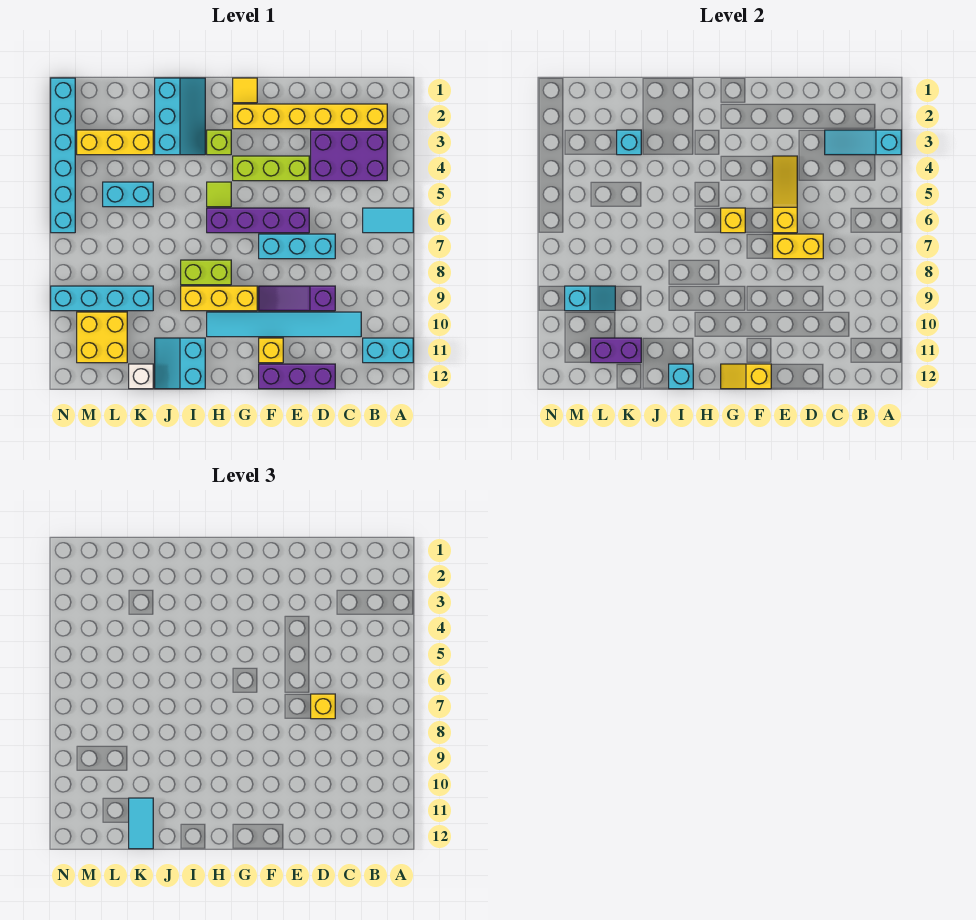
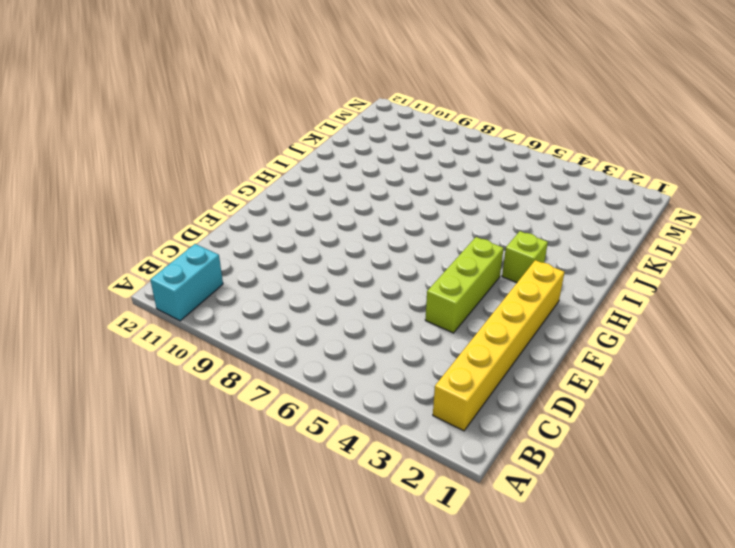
none -> cyan 1x2 tile [363,208,413,233]
none -> purple 2x3 brick [311,130,387,181]
none -> cyan 1x6 tile [207,312,361,337]
none -> cyan 1x3 brick [259,234,335,259]

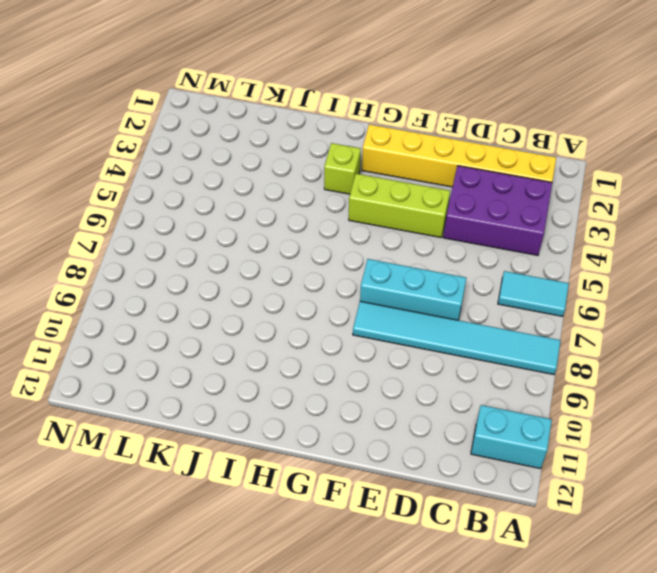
cyan 1x6 tile [353,301,561,375] -> cyan 1x6 tile moved to [207,312,361,337]
none -> purple 1x3 slope [259,286,335,311]
none -> purple 1x3 brick [259,364,335,389]
none -> purple 1x4 brick [207,208,309,233]
none -> yellow 1x1 brick [259,338,283,363]

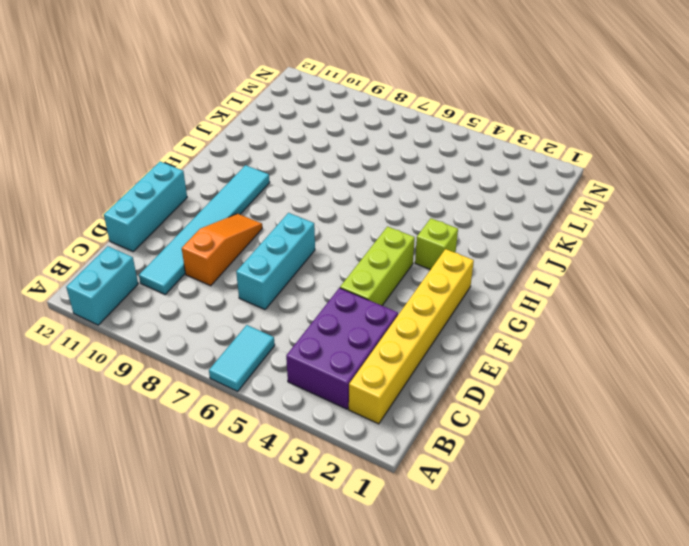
orange 1x3 slope [182,214,262,286] -> purple 1x3 slope [259,286,335,311]
cyan 1x3 brick [104,162,187,252] -> purple 1x3 brick [259,364,335,389]
none -> purple 1x4 brick [207,208,309,233]
none -> yellow 1x1 brick [259,338,283,363]
none -> yellow 1x1 tile [233,78,257,103]
none -> yellow 1x3 brick [181,286,257,311]

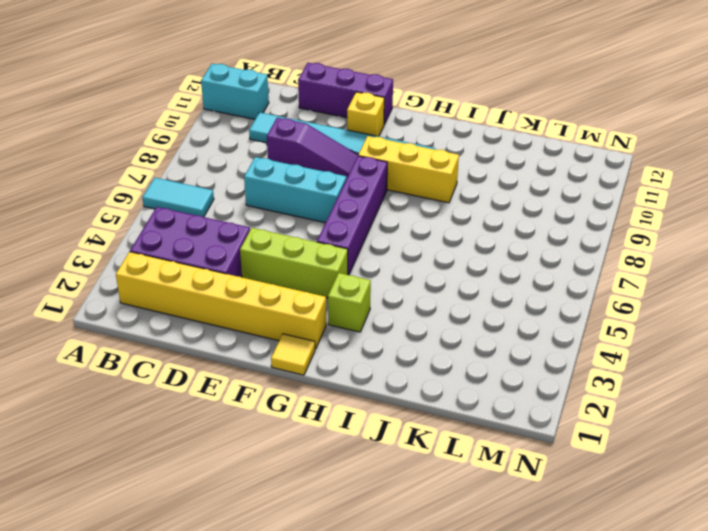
purple 1x4 brick [317,156,387,275] -> purple 1x4 brick turned to [207,208,309,233]
none -> lime 1x1 tile [207,182,231,207]
none -> lime 1x2 brick [181,260,231,285]
none -> cyan 2x3 slope [155,78,205,155]
none -> cyan 2x2 slope [155,338,205,389]

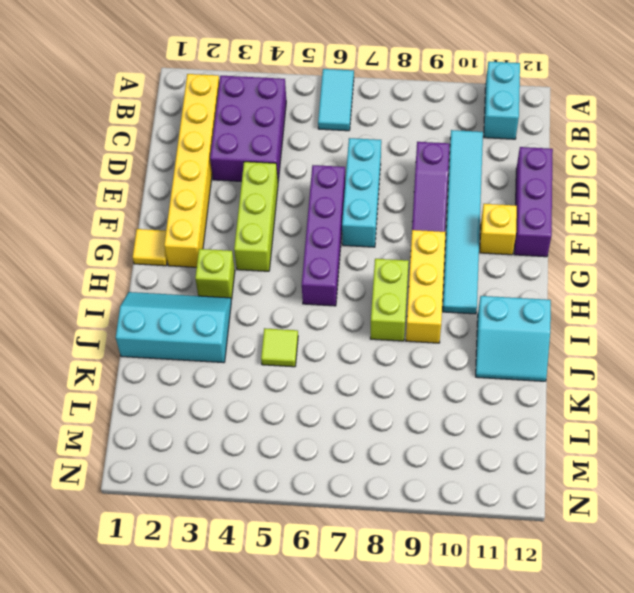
lime 1x1 tile [261,328,298,367] -> lime 1x1 tile moved to [207,182,231,207]
none -> yellow 1x3 brick [77,130,153,155]
none -> cyan 1x2 brick [103,182,153,207]
none -> cyan 1x4 brick [51,286,153,311]
none -> white 1x1 brick [129,364,153,389]

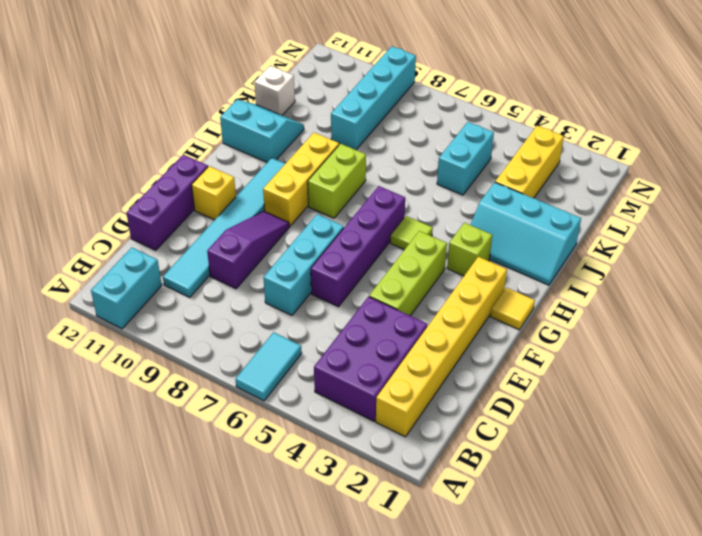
none -> yellow 2x2 brick [77,312,127,363]
none -> cyan 1x6 brick [51,78,75,233]
none -> cyan 1x3 slope [825,130,901,155]
none -> yellow 1x2 brick [773,234,823,259]

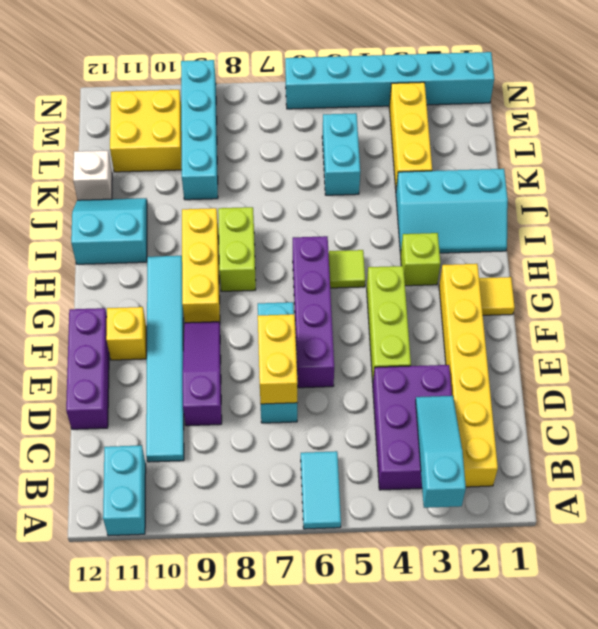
none -> yellow 1x3 slope [773,156,797,233]
none -> yellow 1x2 slope [721,364,771,389]
none -> yellow 1x1 brick [721,208,745,233]
none -> cyan 1x1 brick [669,364,693,389]

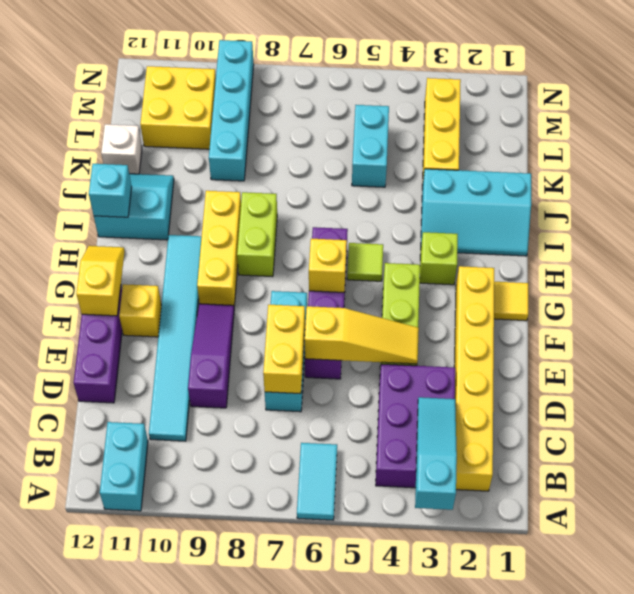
none -> cyan 1x6 brick [51,78,75,233]
none -> cyan 1x1 brick [617,130,641,155]
none -> purple 1x2 brick [591,338,641,363]
none -> cyan 1x2 slope [565,286,615,311]

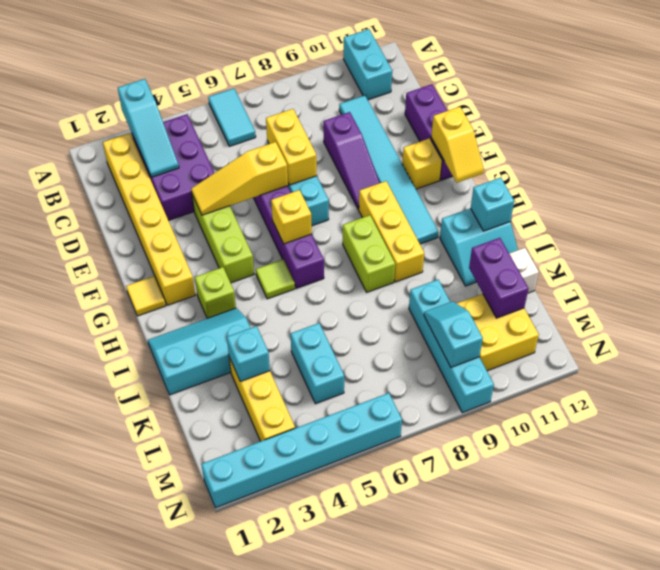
none -> yellow 1x1 brick [311,694,335,719]
none -> cyan 1x2 tile [129,798,153,849]

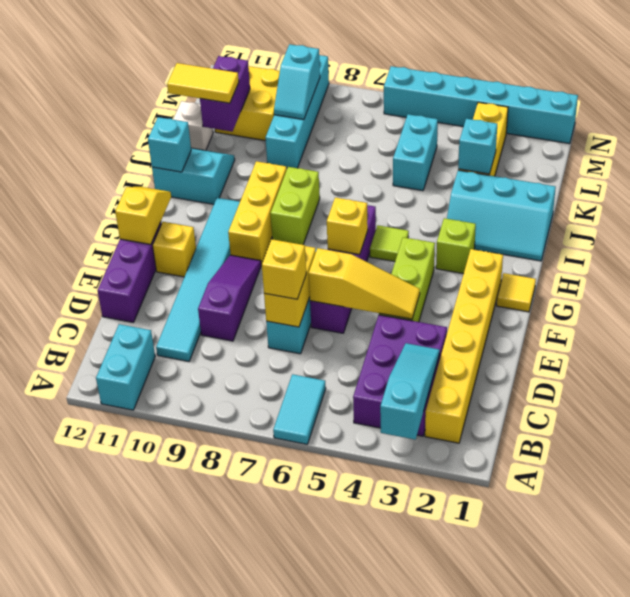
yellow 1x2 tile [167,63,239,103] -> cyan 1x2 tile [129,798,153,849]

